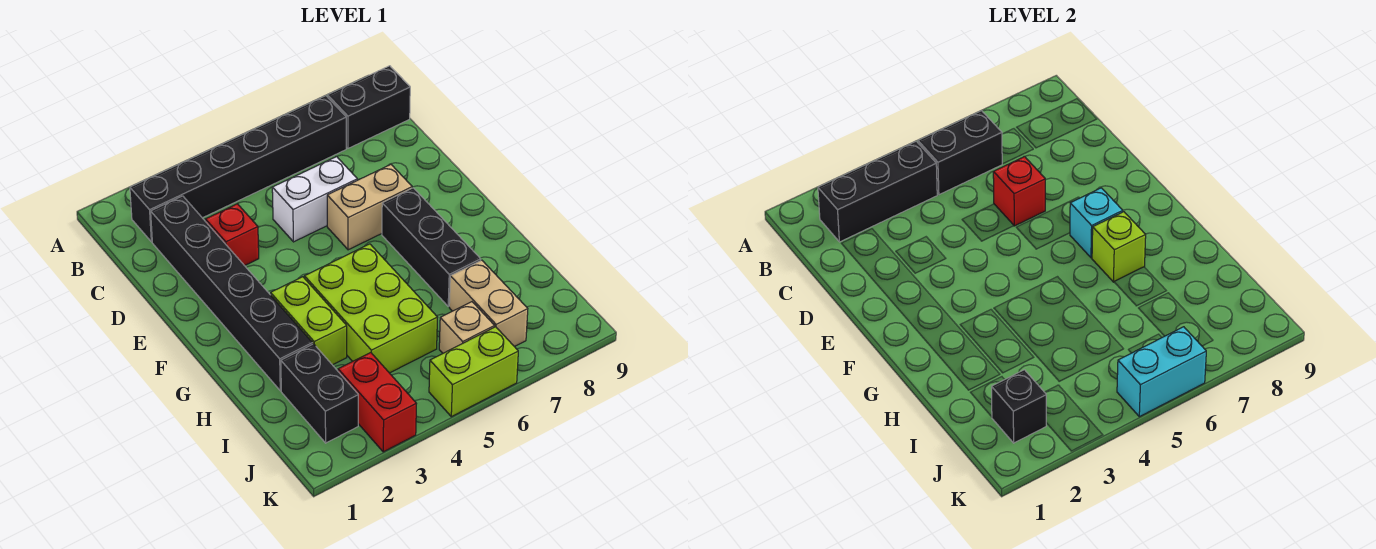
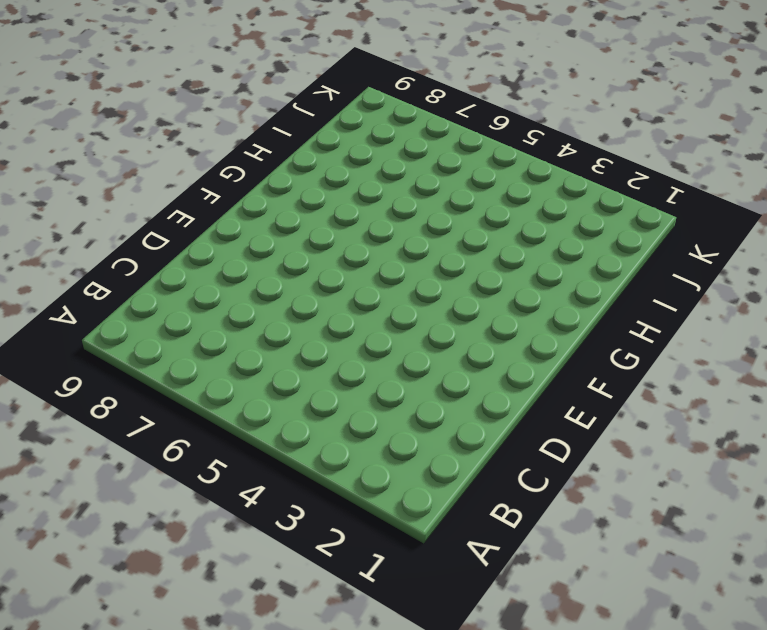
none -> black 1x6 brick [130,96,346,242]
none -> black 1x2 brick [327,66,410,148]
none -> black 1x6 brick [151,196,313,391]

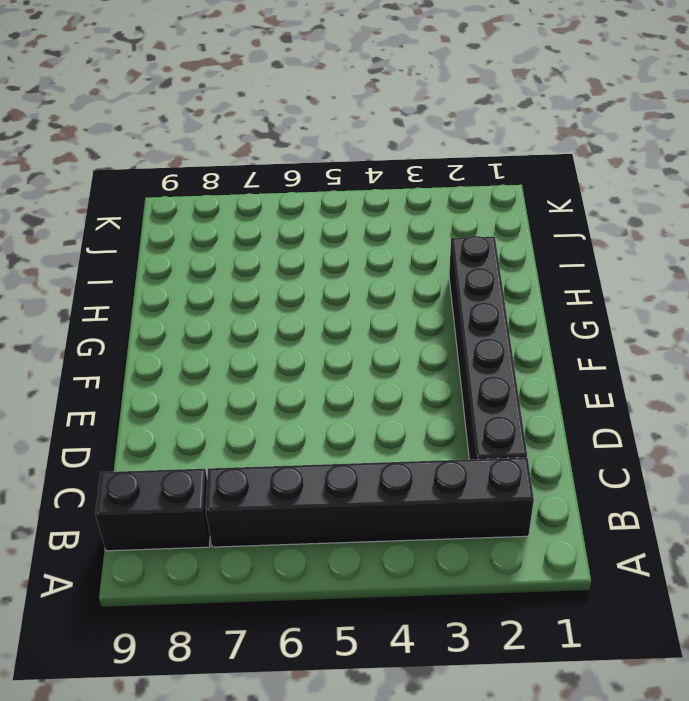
none -> red 1x1 brick [205,204,259,266]
none -> white 1x2 brick [272,157,357,242]
none -> tan 1x2 brick [327,165,412,250]

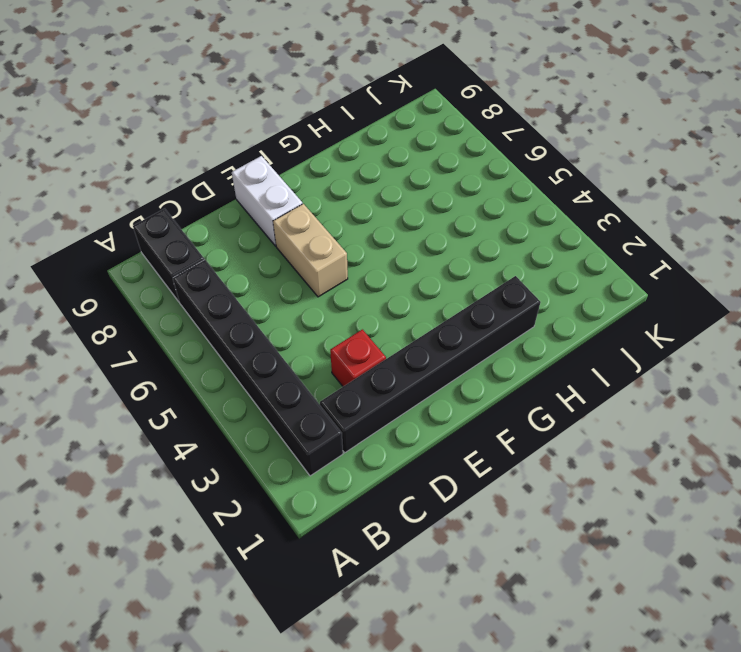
white 1x2 brick [232,156,303,246] -> white 1x2 brick moved to [272,157,357,242]
none -> black 1x3 brick [382,188,481,306]
none -> lime 1x2 brick [271,277,347,365]
none -> lime 2x3 brick [304,244,438,373]

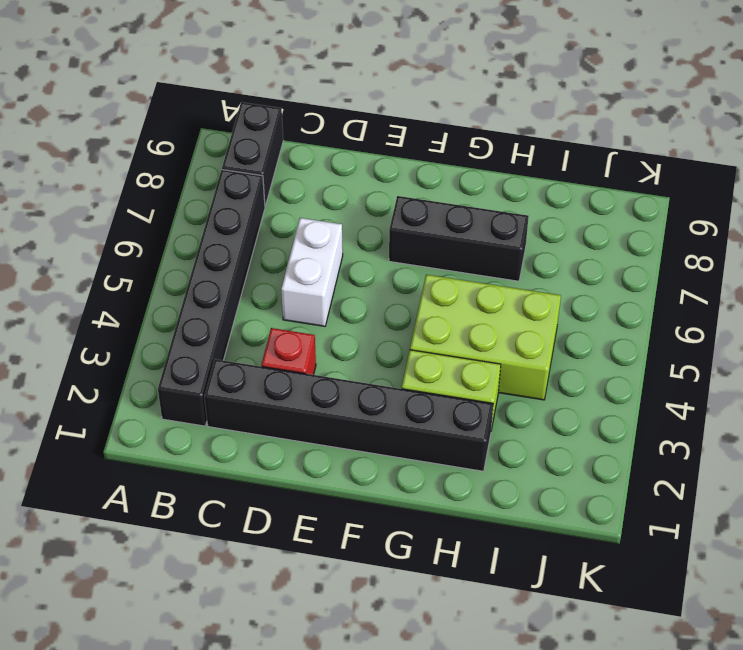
none -> tan 1x2 brick [327,165,412,250]
none -> black 1x2 brick [281,344,358,443]
none -> tan 1x2 brick [449,260,528,347]

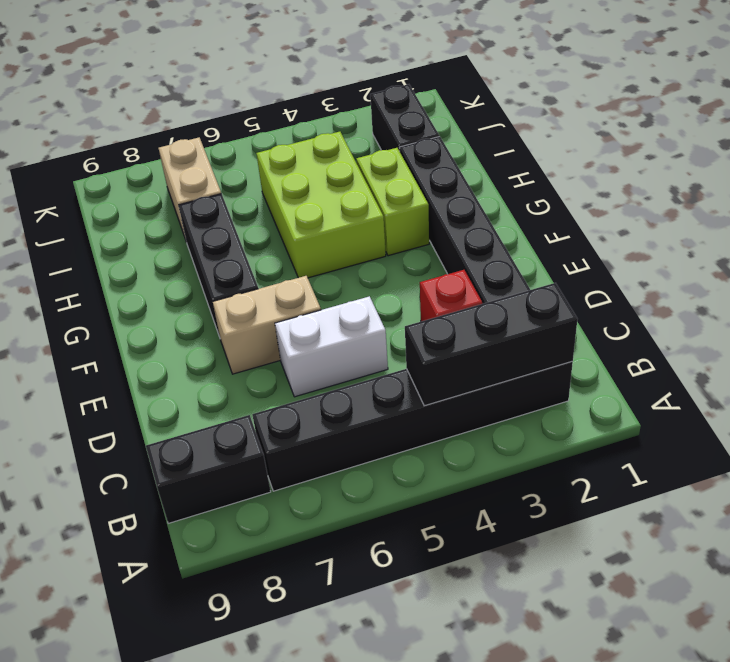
none -> red 1x2 brick [338,353,417,452]
none -> tan 1x1 brick [439,302,495,353]
none -> lime 1x2 brick [429,327,518,417]

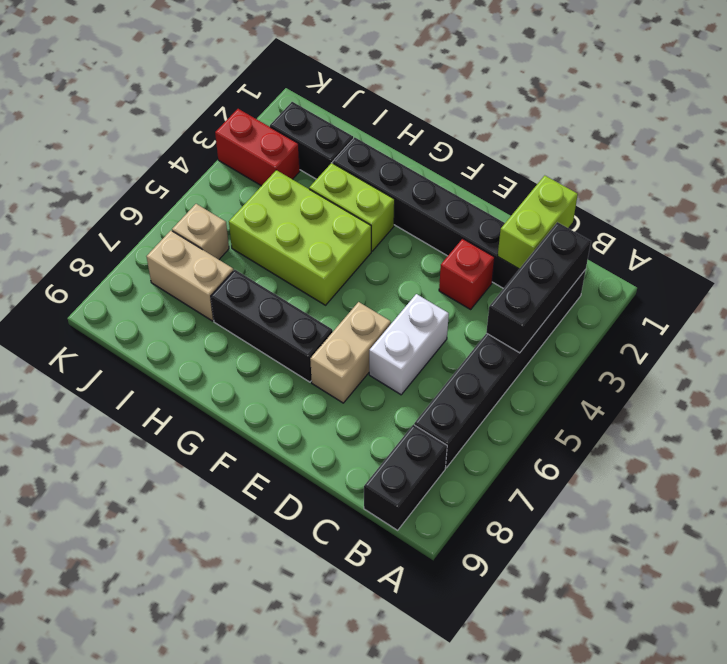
lime 1x2 brick [498,176,578,269] -> lime 1x2 brick moved to [429,327,518,417]
none -> black 1x2 brick [918,111,1002,195]
none -> red 1x1 brick [993,157,1045,226]
none -> cyan 1x1 brick [1070,188,1123,258]

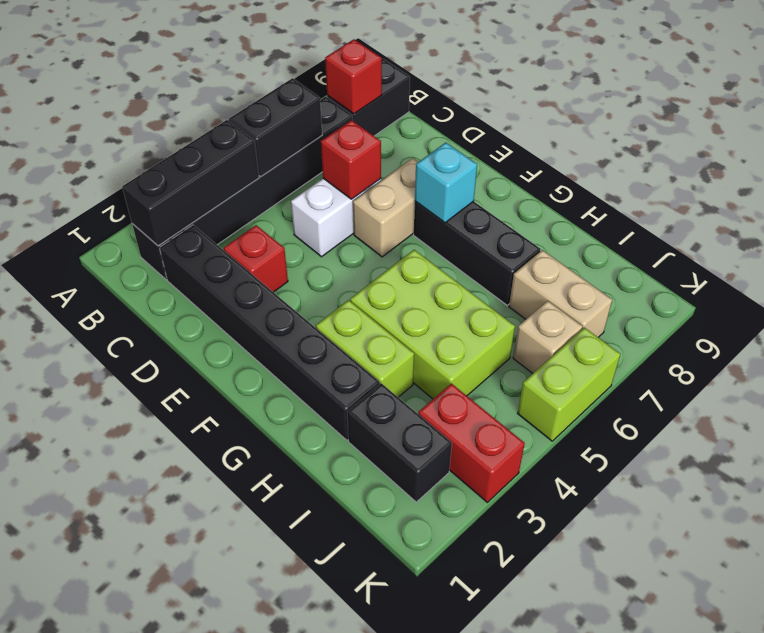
red 1x1 brick [325,39,382,114] -> none
none -> lime 1x1 brick [1092,212,1146,282]
none -> black 1x1 brick [992,370,1046,443]
none -> cyan 1x2 brick [1117,327,1206,417]

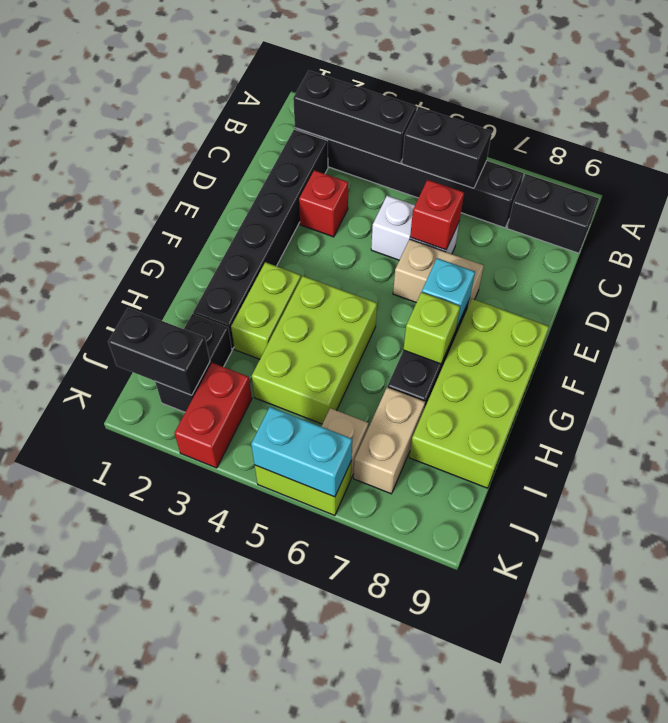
lime 2x4 brick [409,299,549,488] -> none
black 1x2 brick [108,308,210,395] -> black 1x1 brick [992,370,1046,443]

